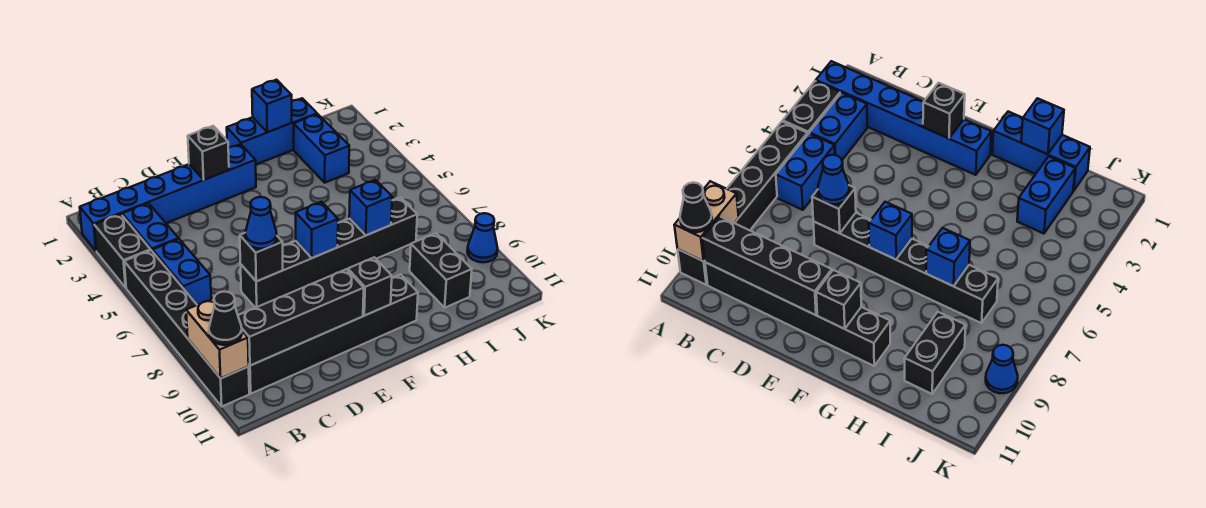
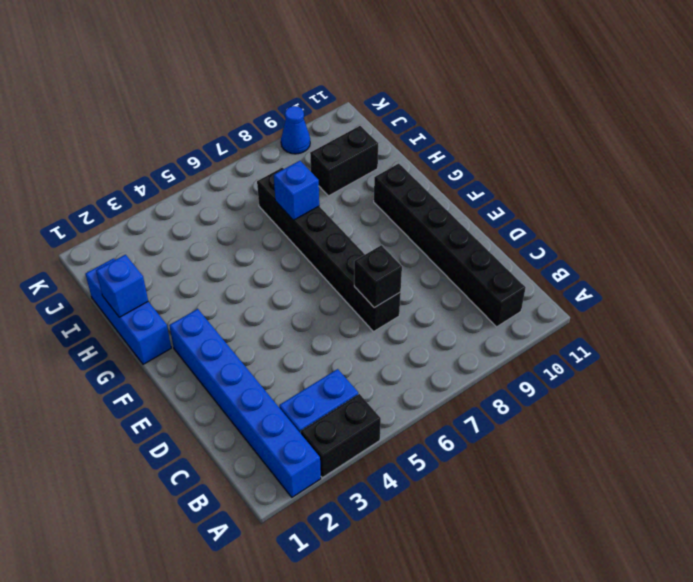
none -> black 1x6 brick [124,250,249,406]
none -> blue 1x2 brick [153,239,211,305]
none -> blue 1x2 brick [294,114,349,183]

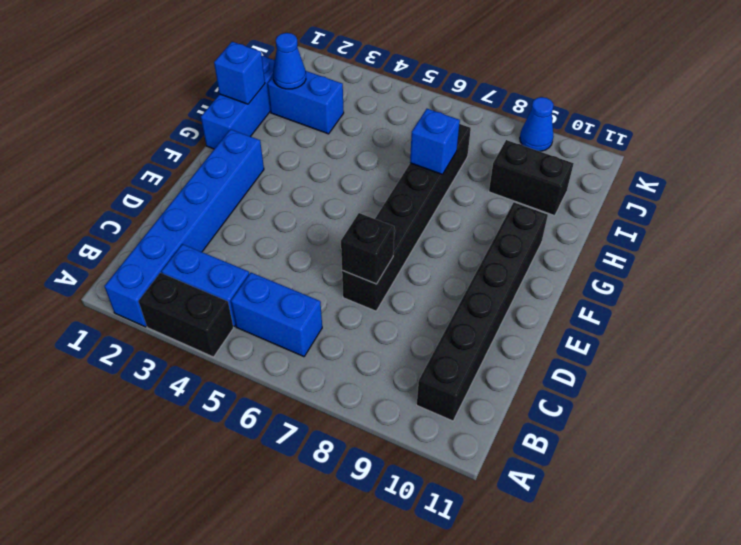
blue 1x1 cone [273,33,306,89] -> blue 1x1 cone moved to [245,197,277,249]
none -> black 1x6 brick [124,250,249,406]
none -> tan 1x2 brick [186,298,249,378]
none -> black 1x4 brick [238,269,364,366]

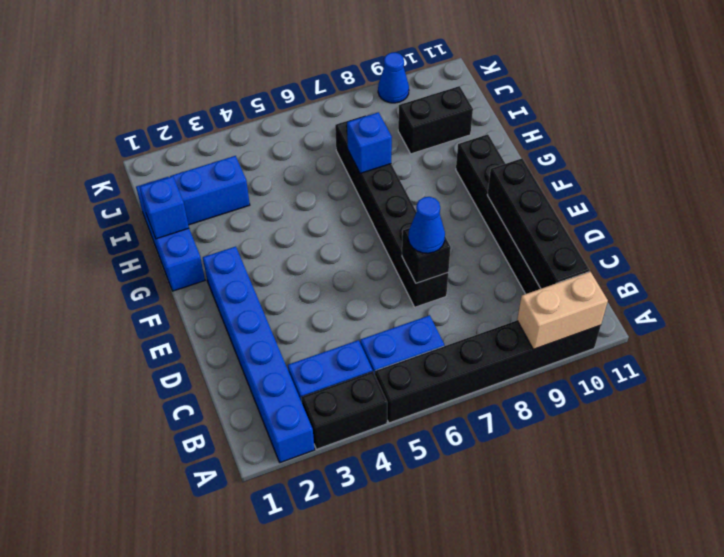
none -> black 1x1 brick [188,126,229,180]
none -> blue 1x1 brick [296,202,338,258]
none -> black 1x1 brick [348,257,392,316]

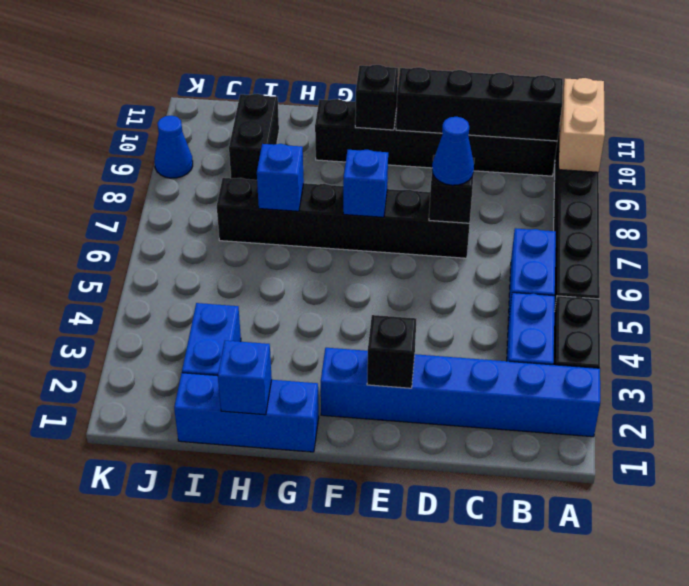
none -> black 1x1 cone [209,292,242,345]

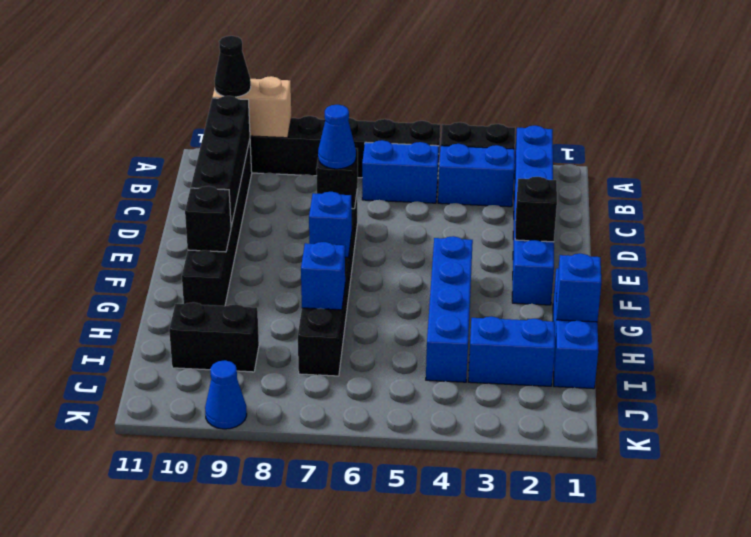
blue 1x4 brick [426,236,473,382] -> none

